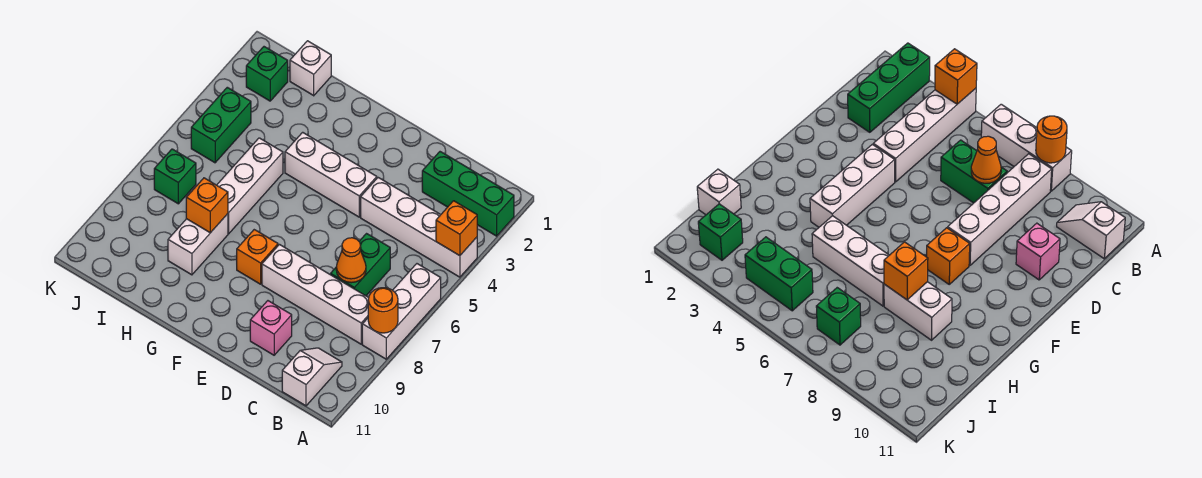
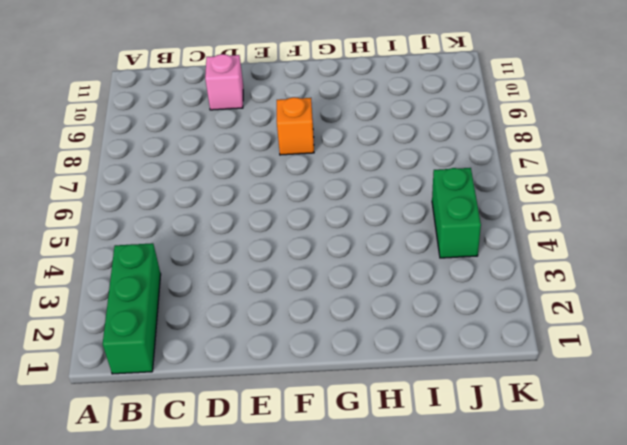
green 1x3 brick [103,243,161,374] -> green 1x3 brick turned to [422,152,514,236]
none -> white 1x4 brick [361,178,477,277]
none -> white 1x3 brick [362,264,441,359]
none -> white 1x4 brick [262,245,369,344]

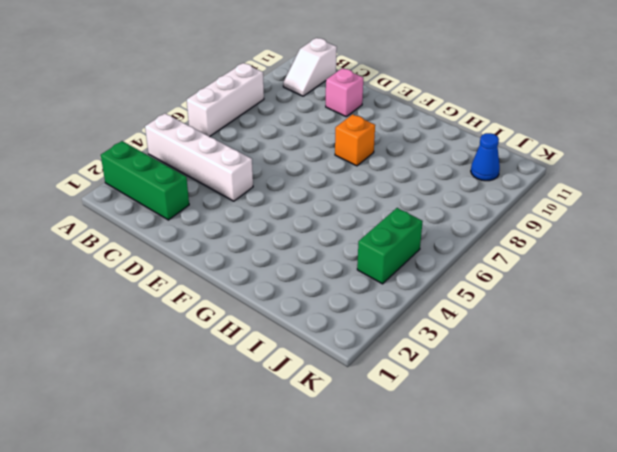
blue 1x1 cone [471,133,500,181] -> none
none -> white 1x4 brick [262,245,369,344]
none -> green 1x2 brick [331,234,390,296]
none -> white 1x3 brick [285,132,377,217]

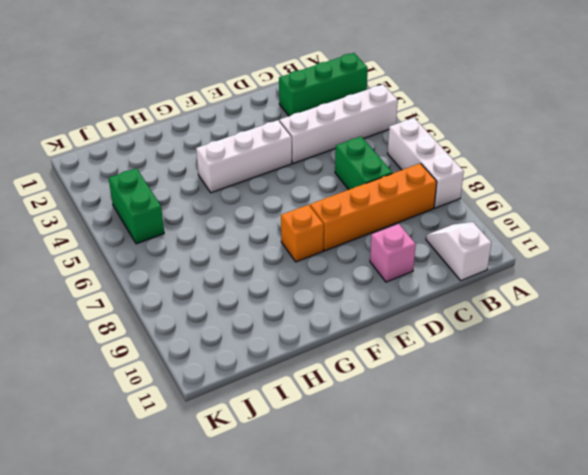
orange 1x4 brick [310,163,437,251] -> white 1x4 brick [262,245,369,344]
none -> white 1x3 brick [217,138,283,234]
none -> white 1x2 brick [168,214,228,275]
none -> white 1x1 brick [290,41,331,96]

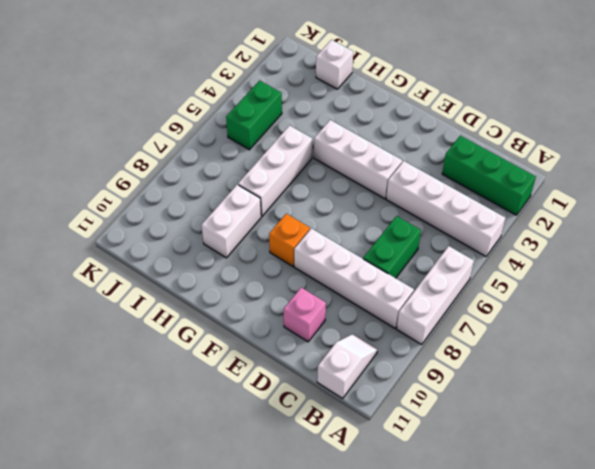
none -> green 1x1 brick [246,47,288,101]
none -> green 1x1 brick [154,149,196,204]
none -> orange 1x1 brick [436,201,477,256]

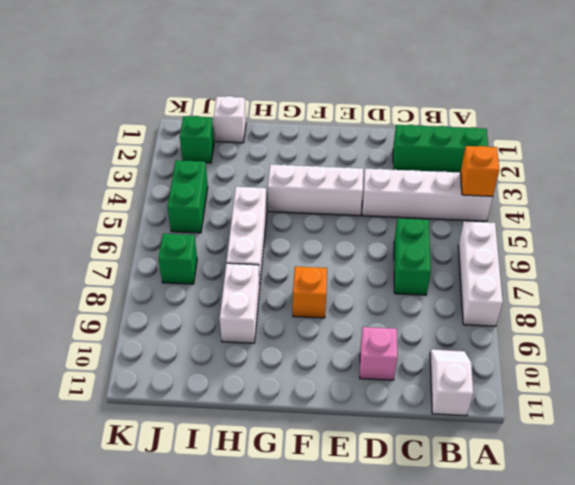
none -> white 1x4 brick [262,245,369,344]
none -> orange 1x1 round brick [368,288,398,333]
none -> orange 1x1 cone [336,238,366,283]

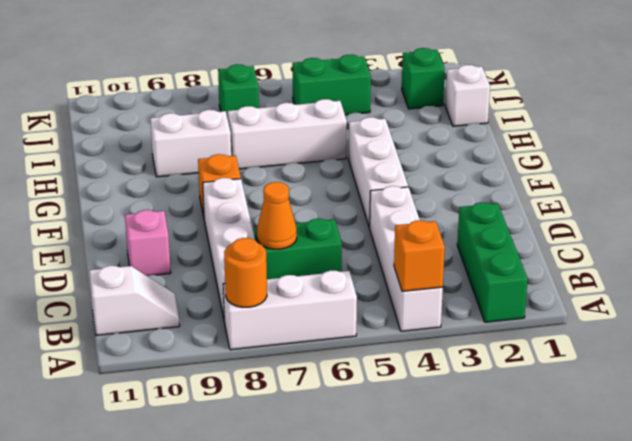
none -> orange 1x1 brick [186,178,228,233]

